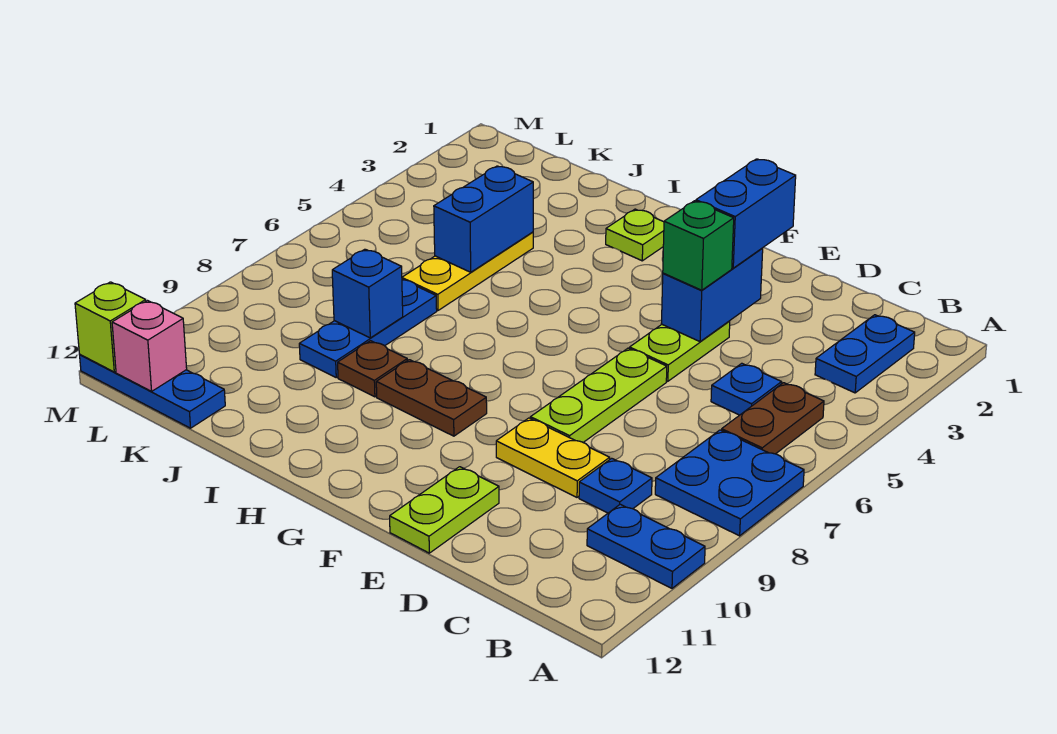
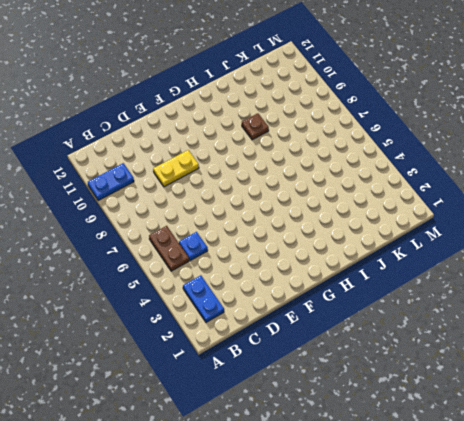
none -> blue 2x2 plate [655,430,804,536]
none -> blue 1x1 plate [579,458,652,513]
none -> lime 1x2 plate [630,321,730,381]

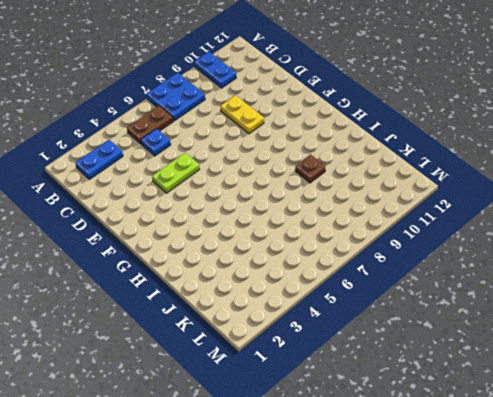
none -> blue 1x1 plate [579,458,652,513]
none -> lime 1x3 plate [530,348,667,442]
none -> lime 1x2 plate [390,467,499,553]

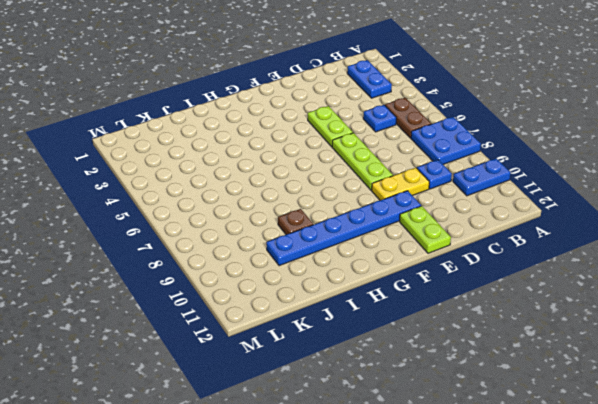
blue 1x6 plate [266,191,421,266] -> none
none -> brown 1x2 plate [376,360,487,436]
none -> lime 1x1 plate [606,209,664,261]
none -> yellow 1x3 plate [402,232,533,310]

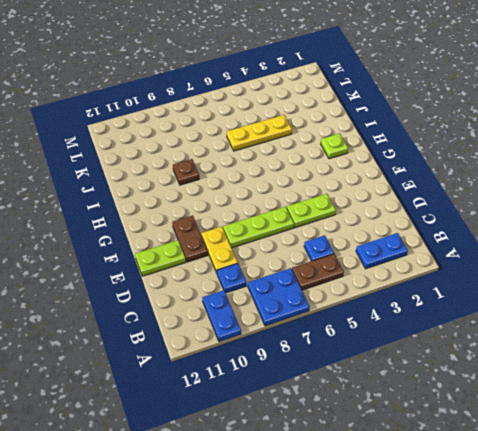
brown 1x2 plate [172,215,208,262] -> brown 1x2 plate moved to [376,360,487,436]
none -> blue 1x3 plate [299,280,437,377]
none -> blue 1x3 plate [80,355,225,428]
none -> blue 1x2 brick [661,248,763,342]

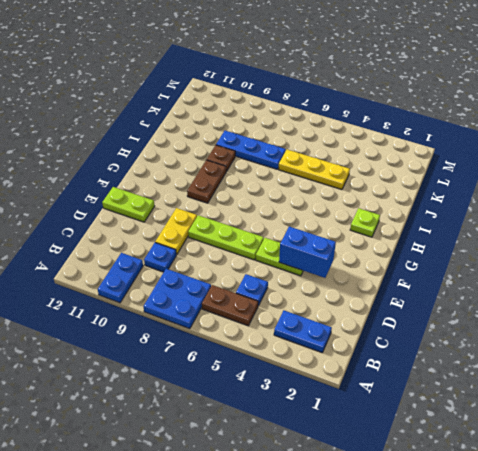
none -> blue 1x3 plate [80,355,225,428]
none -> blue 1x2 brick [434,166,533,272]
none -> blue 1x1 brick [332,249,403,338]

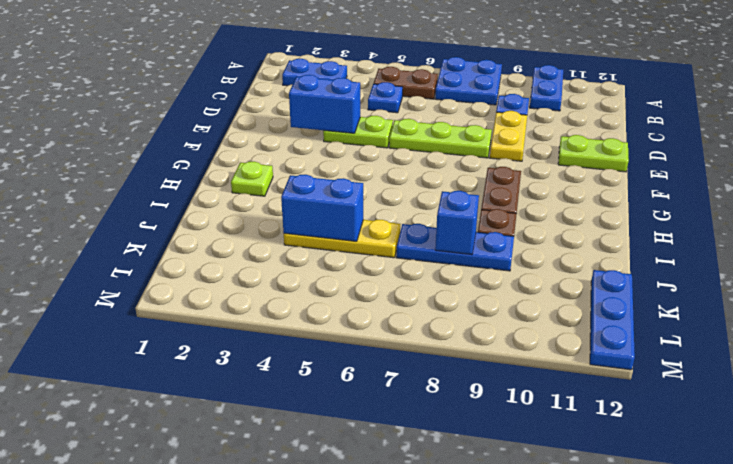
none -> pink 1x1 brick [112,301,187,391]
none -> lime 1x1 brick [75,282,146,372]
none -> blue 1x2 brick [696,159,796,268]

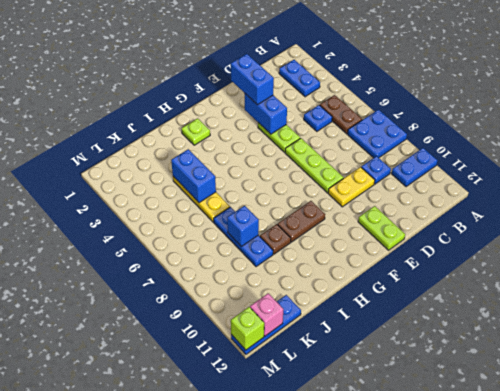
none -> green 1x1 brick [663,201,734,290]

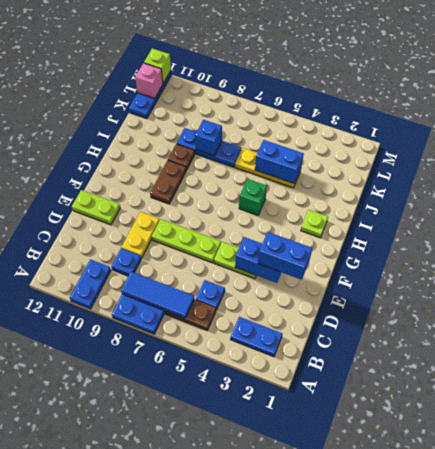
blue 1x3 tile [121,272,194,318] -> none
green 1x1 brick [239,179,267,215] -> green 1x1 brick moved to [663,201,734,290]

